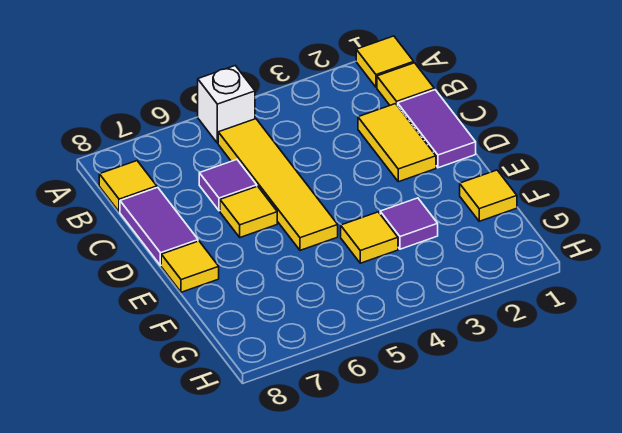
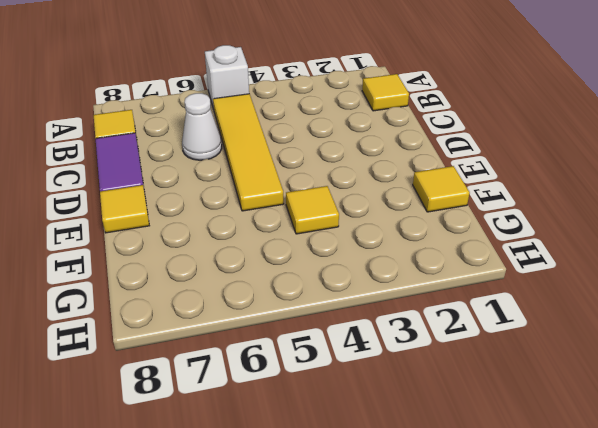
white 1x1 cone [182,93,222,160] -> purple 1x1 tile [199,160,257,211]
none -> yellow 1x1 tile [356,36,414,87]
none -> purple 1x2 tile [398,90,476,168]
none -> yellow 1x2 tile [358,104,436,182]

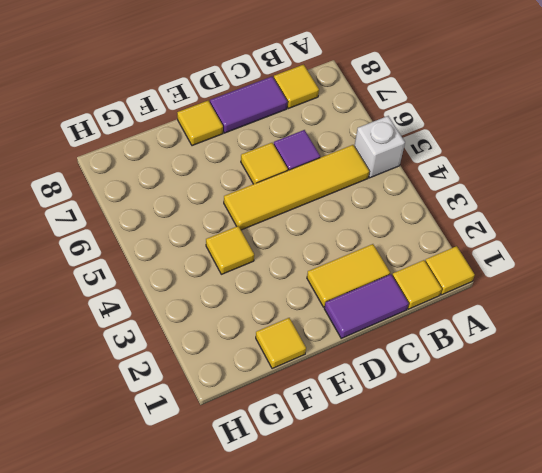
none -> purple 1x1 tile [380,198,438,249]

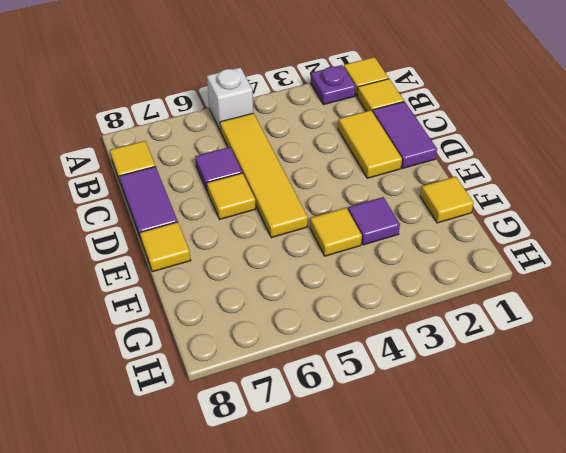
purple 1x1 plate [311,65,356,105] -> none

